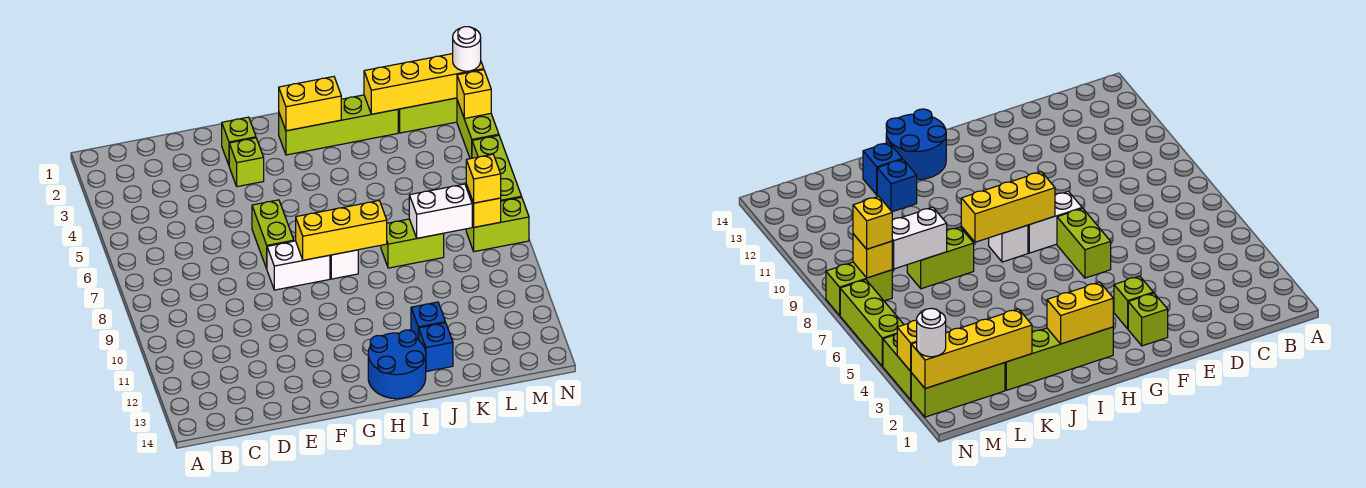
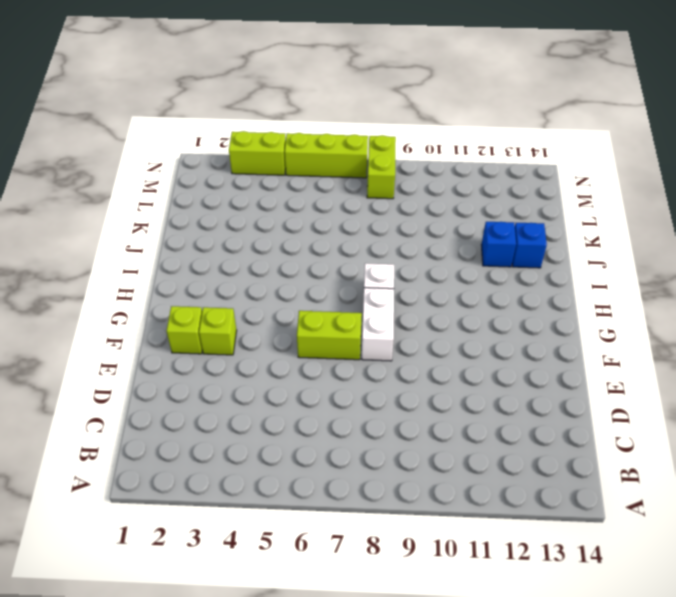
none -> lime 1x4 brick [279,95,398,155]
none -> blue 2x2 round brick [368,330,426,399]
none -> lime 1x2 brick [381,219,444,268]

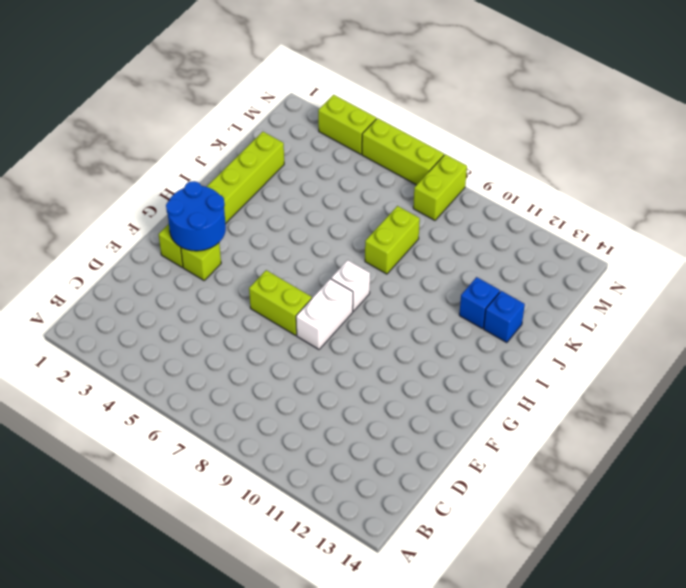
blue 2x2 round brick [166,181,226,251] -> blue 2x2 round brick moved to [368,330,426,399]
none -> lime 1x3 brick [398,98,457,133]
none -> yellow 1x3 brick [296,201,387,260]
none -> yellow 1x2 brick [279,77,341,131]

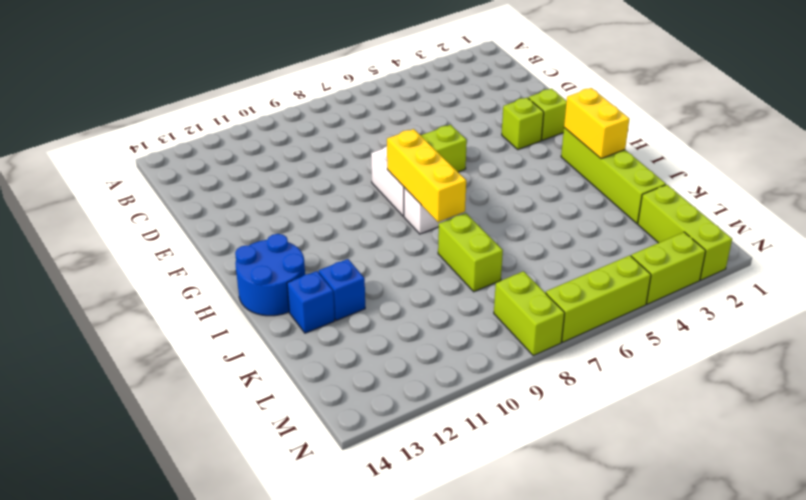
none -> yellow 1x4 brick [364,54,484,114]
none -> white 1x2 brick [409,184,472,238]
none -> yellow 1x1 brick [466,184,501,227]

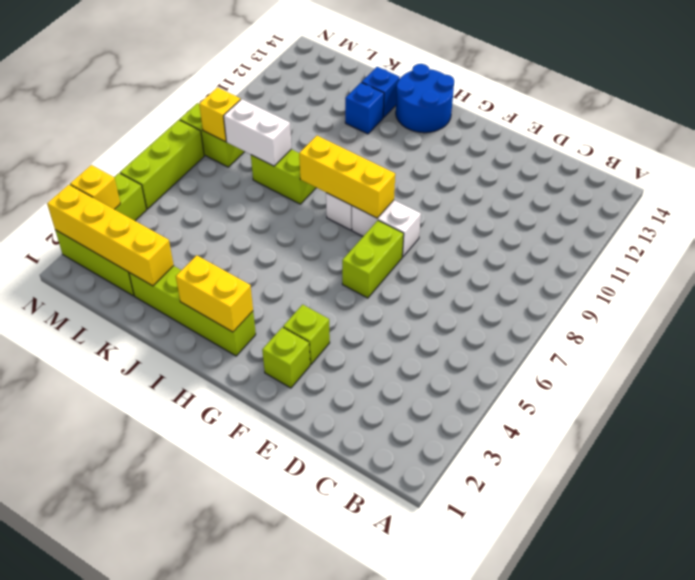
none -> yellow 1x1 brick [466,154,501,203]
none -> white 1x1 round brick [453,27,481,71]

